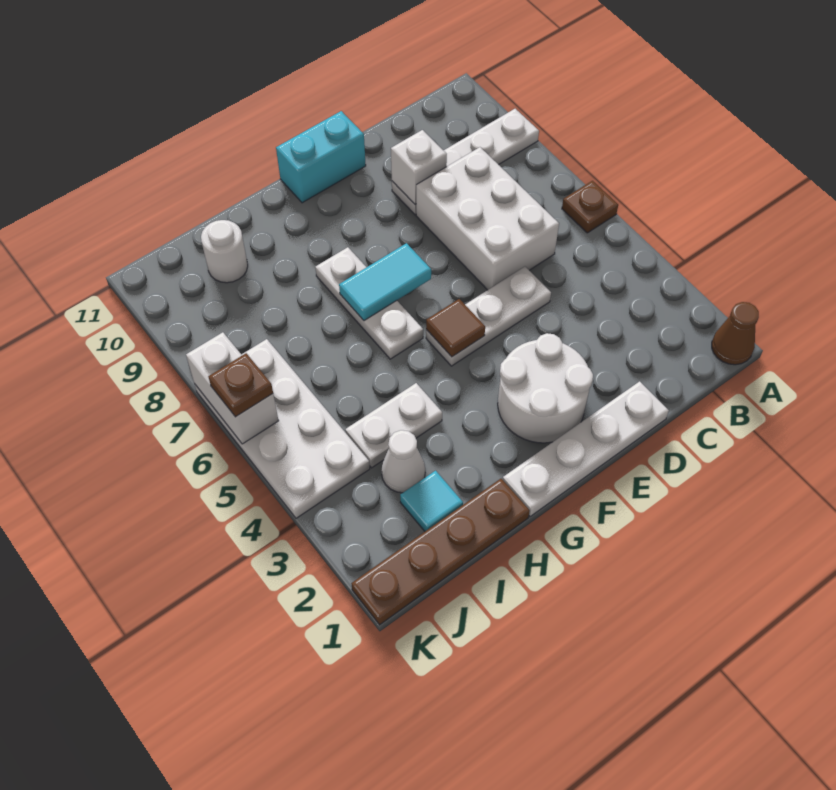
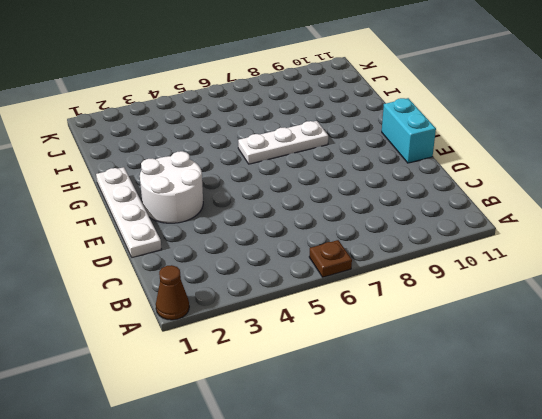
none -> white 1x4 plate [392,109,539,215]
none -> white 2x3 brick [416,147,559,290]
none -> white 1x3 plate [426,267,551,366]

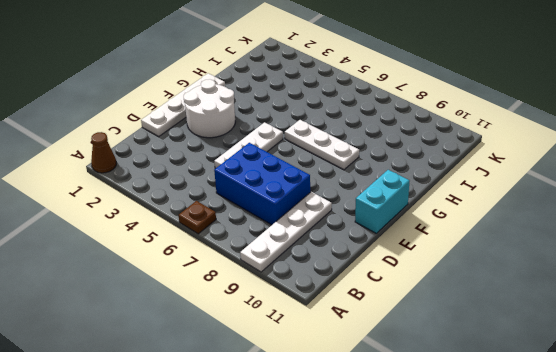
blue 2x3 brick [214,143,310,225] -> white 2x3 brick [416,147,559,290]
none -> brown 1x4 plate [351,479,530,625]
none -> white 1x2 plate [345,383,442,468]
none -> cyan 1x1 tile [400,471,463,531]

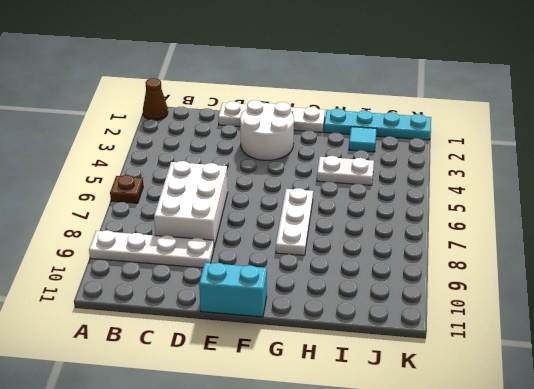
cyan 1x4 plate [324,109,431,140] -> brown 1x4 plate [351,479,530,625]
none -> white 1x3 plate [426,267,551,366]
none -> white 1x1 cone [381,430,425,493]
none -> white 1x1 round brick [201,220,248,283]

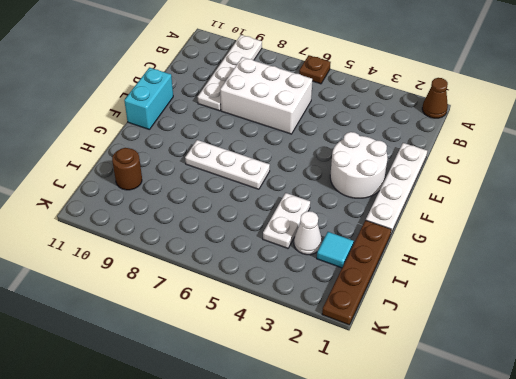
brown 1x1 round brick [112,148,142,190] -> white 1x1 round brick [201,220,248,283]
none -> white 1x3 plate [426,267,551,366]
none -> white 2x4 plate [195,339,370,518]
none -> white 1x1 brick [391,130,447,204]

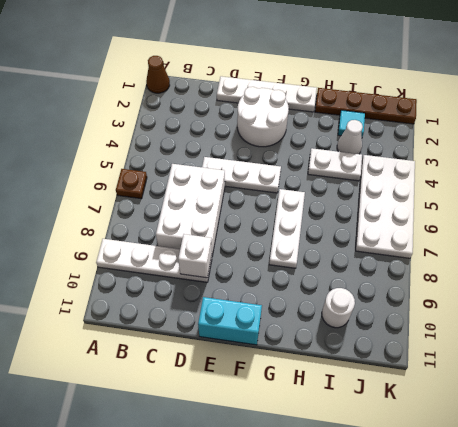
none -> brown 1x1 tile [426,299,485,357]
none -> cyan 1x2 tile [339,243,431,321]
none -> white 1x2 brick [186,332,279,444]

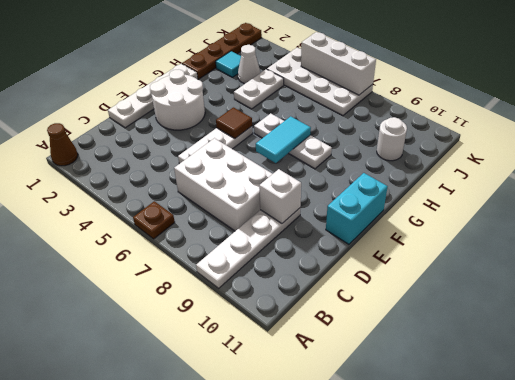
white 1x3 brick [301,32,376,95] -> white 1x2 brick [186,332,279,444]
none -> brown 1x1 plate [208,353,273,417]

